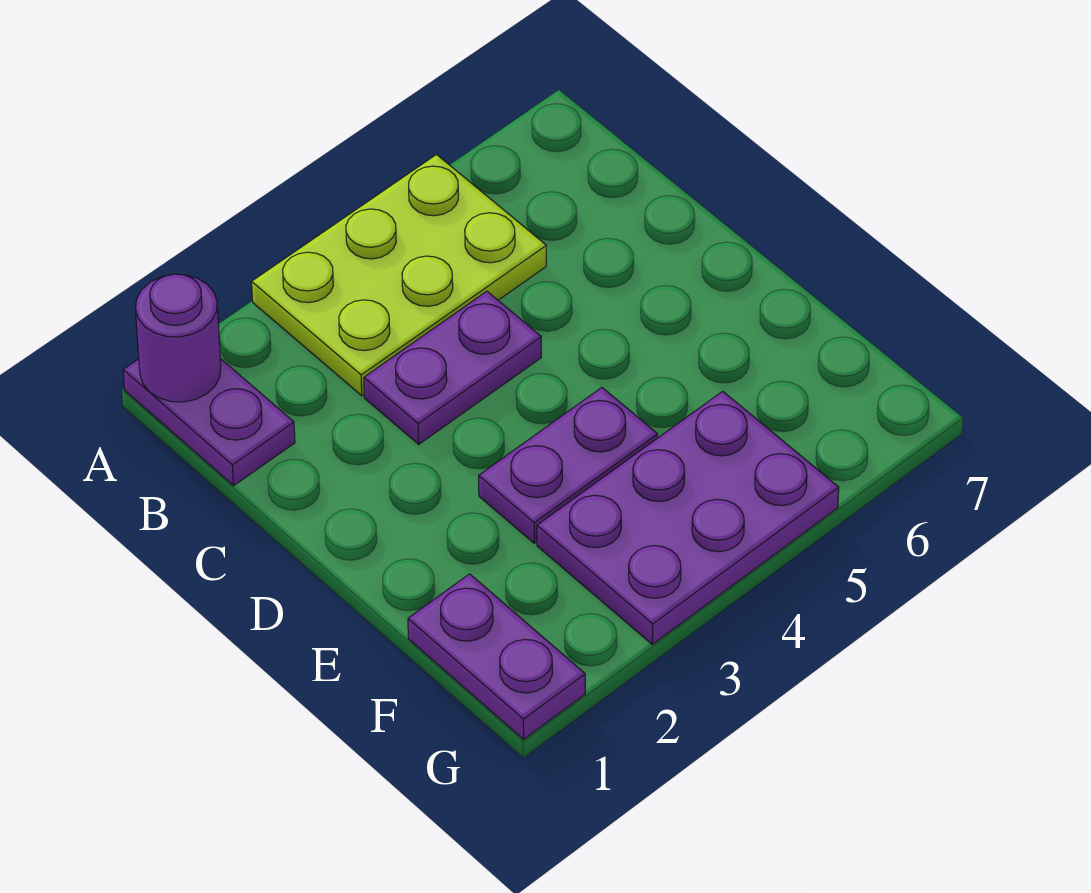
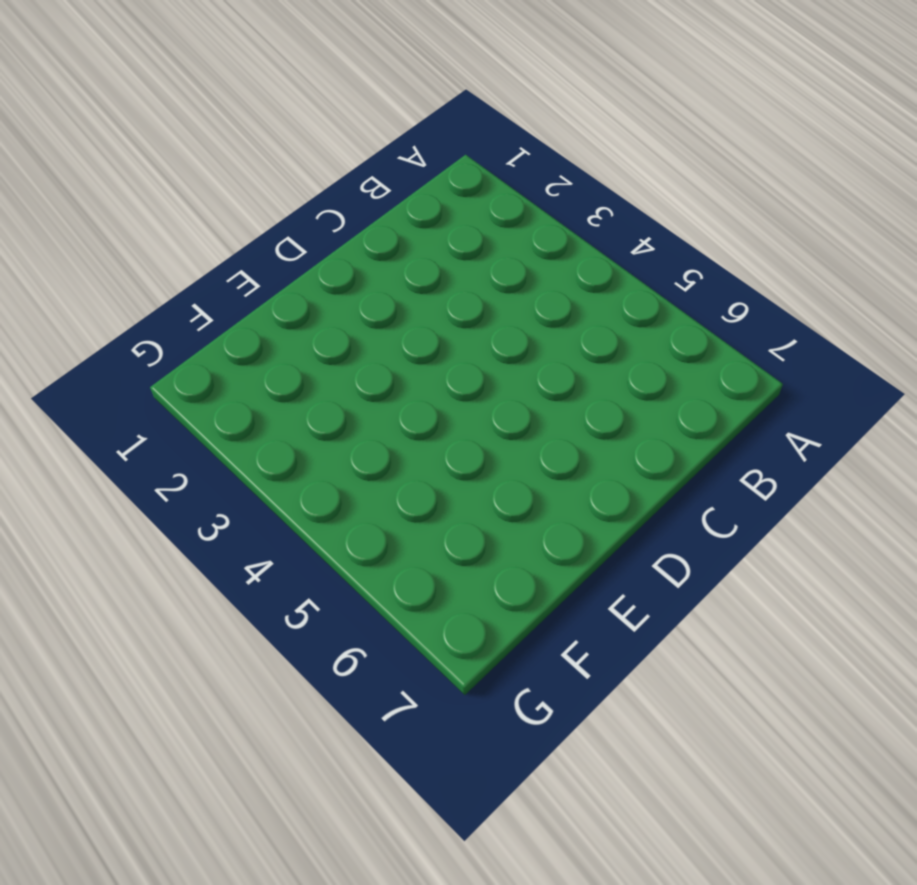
none -> purple 1x2 plate [123,358,295,486]
none -> lime 2x3 plate [252,155,546,396]

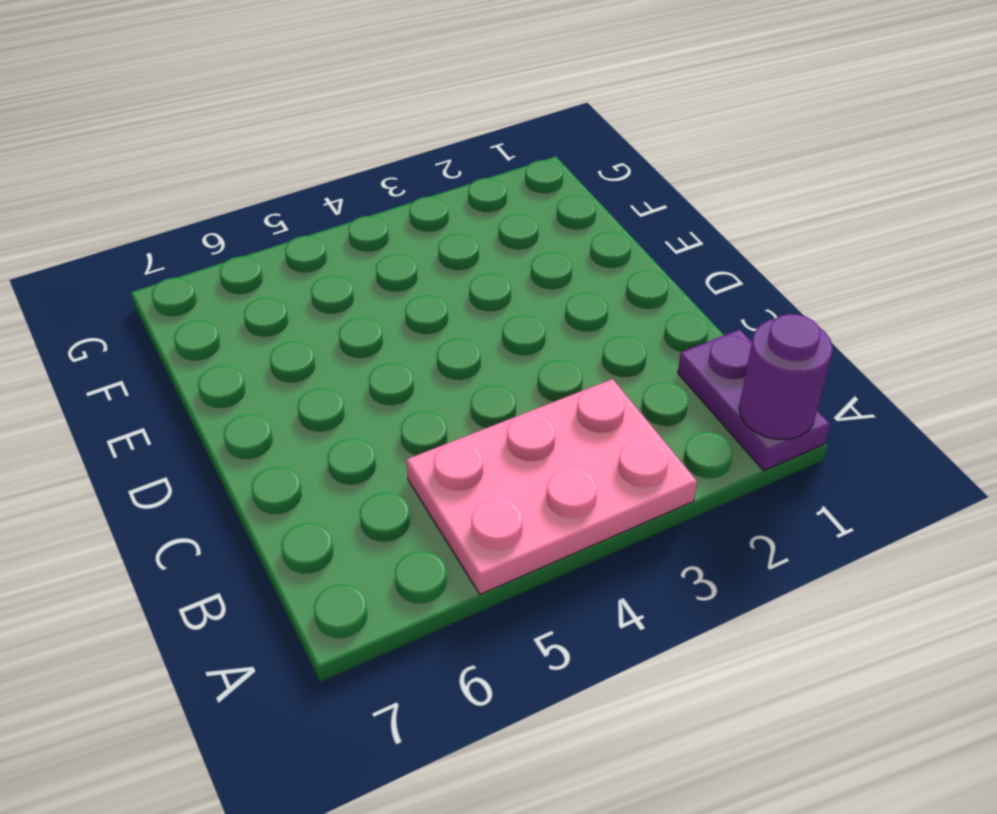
pink 2x3 plate [406,379,697,594] -> lime 2x3 plate [252,155,546,396]
none -> purple 1x2 plate [364,291,541,444]
none -> purple 1x2 plate [479,388,658,543]

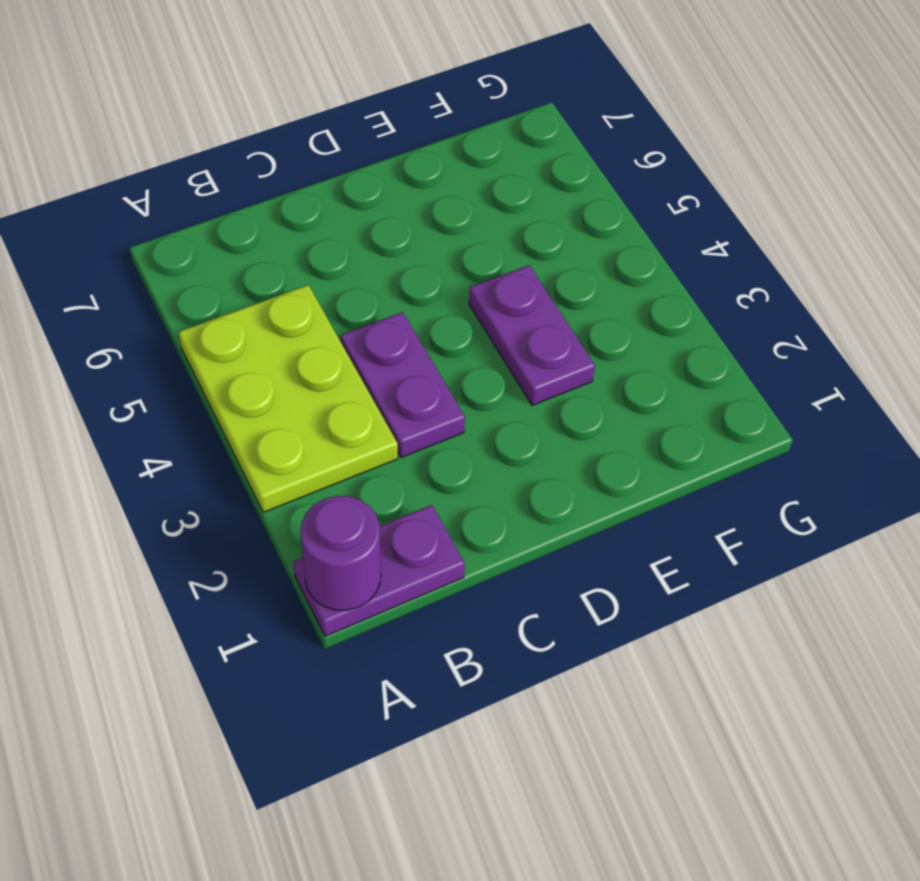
none -> purple 1x2 plate [408,574,585,739]
none -> purple 2x3 plate [537,391,839,644]

